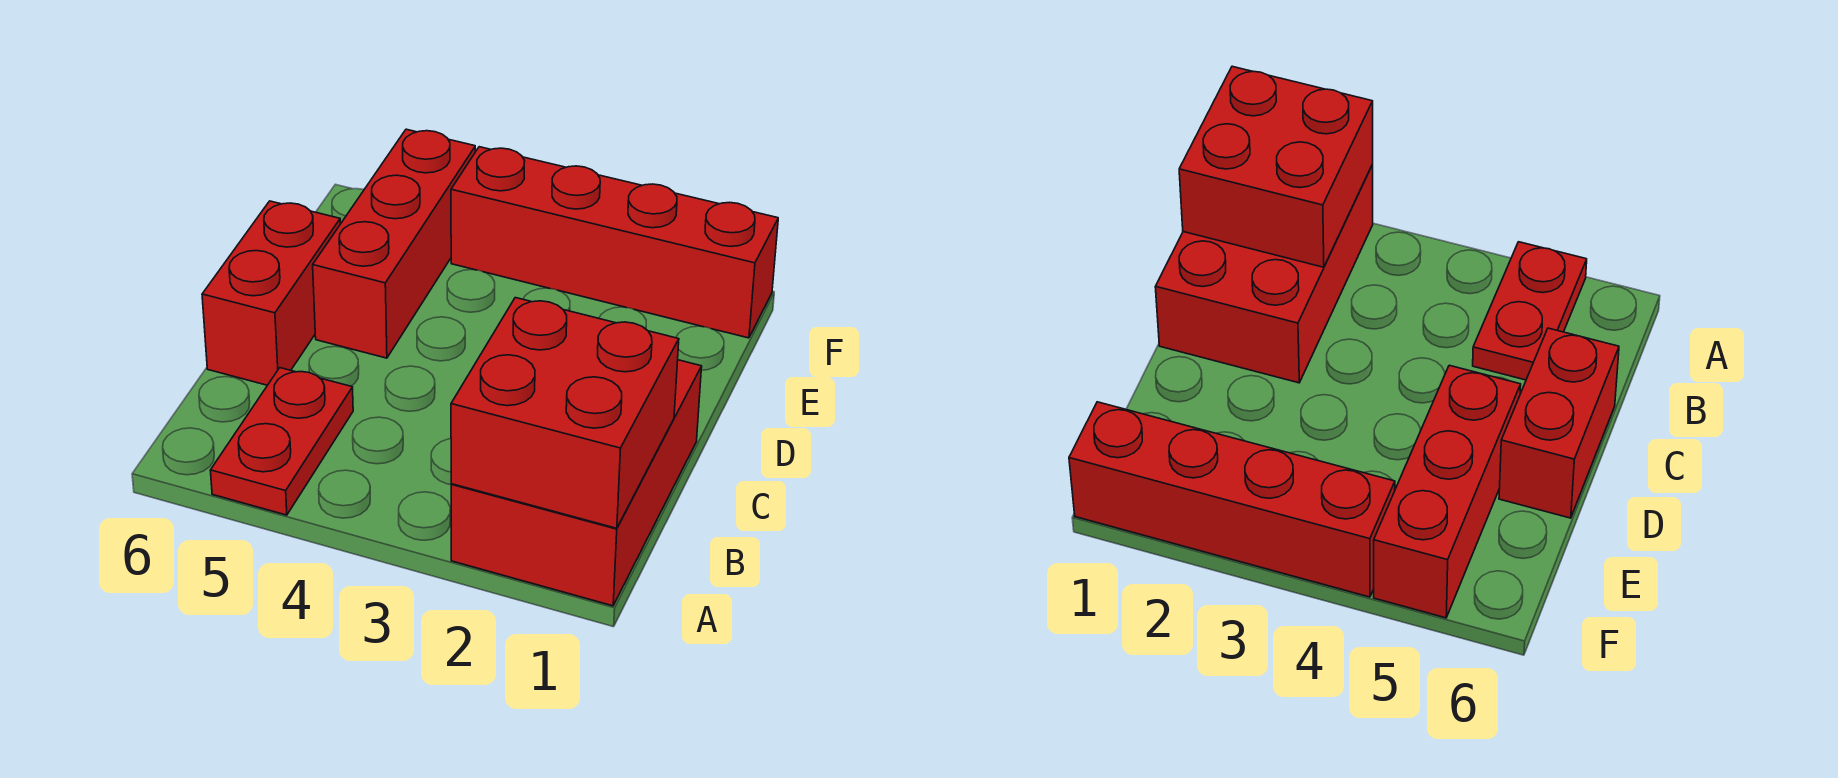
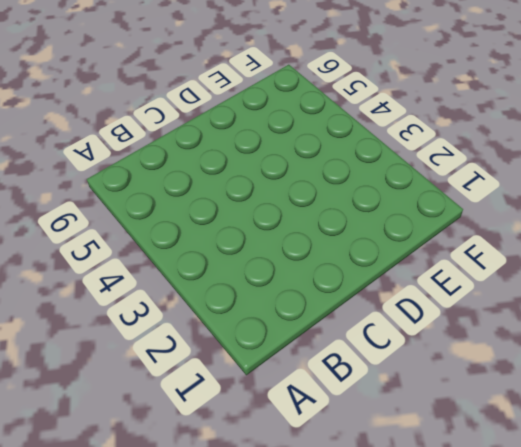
none -> red 2x3 brick [451,360,702,606]
none -> red 1x2 plate [210,368,353,515]

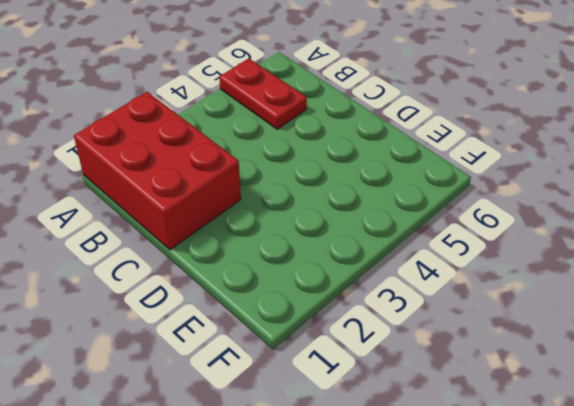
none -> red 1x2 brick [202,201,340,385]
none -> red 1x3 brick [313,129,475,358]

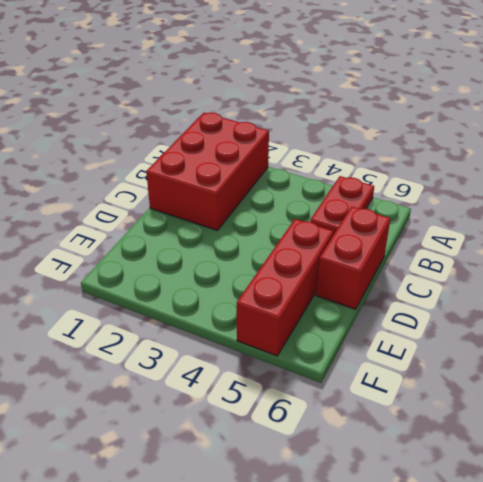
none -> red 1x4 brick [451,147,778,338]
none -> red 2x2 brick [451,298,679,528]

